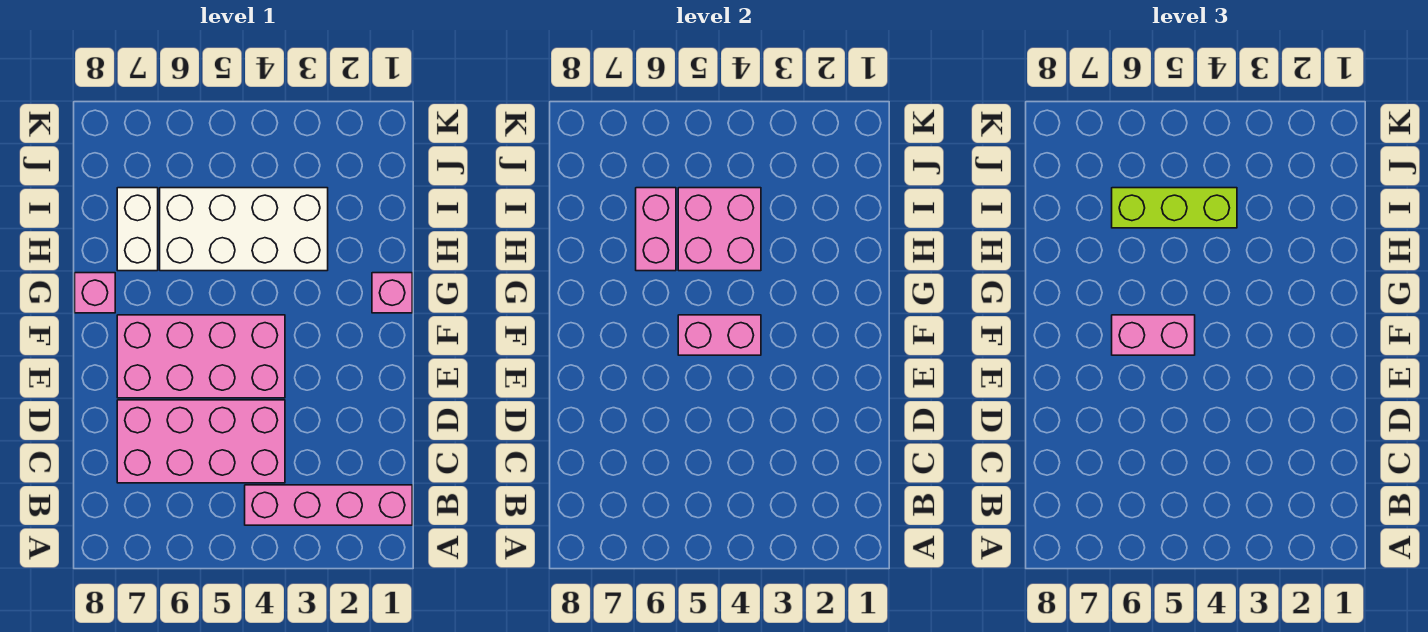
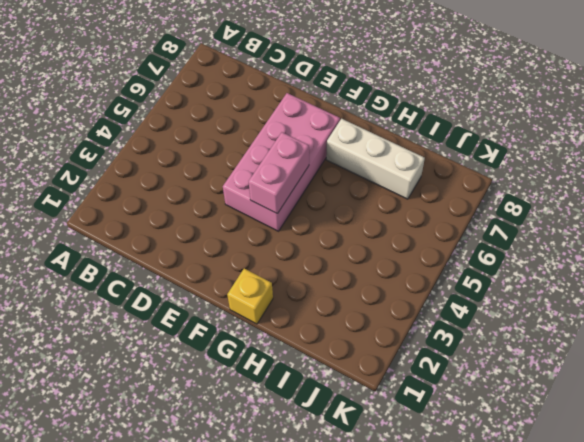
yellow 1x1 brick [227,268,273,324] -> pink 1x1 brick [372,273,412,313]
white 1x3 brick [326,119,425,199] -> white 1x2 brick [117,188,158,271]
none -> pink 1x4 brick [245,485,412,525]
none -> pink 2x4 brick [117,400,285,483]
none -> pink 1x1 brick [75,273,115,313]

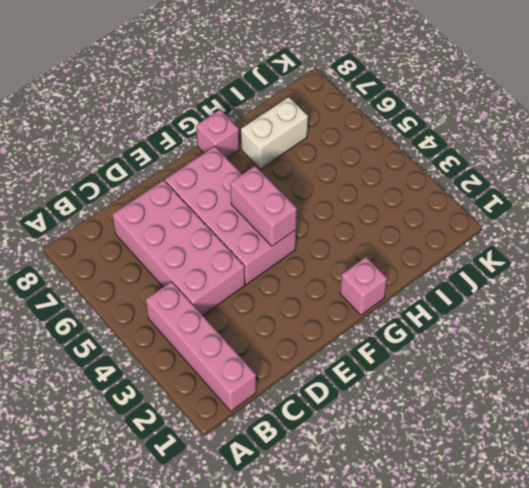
none -> white 2x4 brick [160,188,328,271]
none -> pink 2x2 brick [678,188,761,271]
none -> pink 1x2 brick [636,188,676,271]

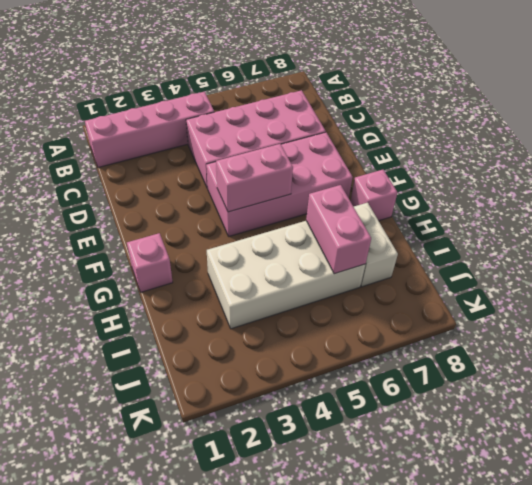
none -> pink 2x2 brick [678,188,761,271]
none -> pink 1x2 brick [1112,315,1195,355]
none -> lime 1x3 brick [1112,188,1237,228]

